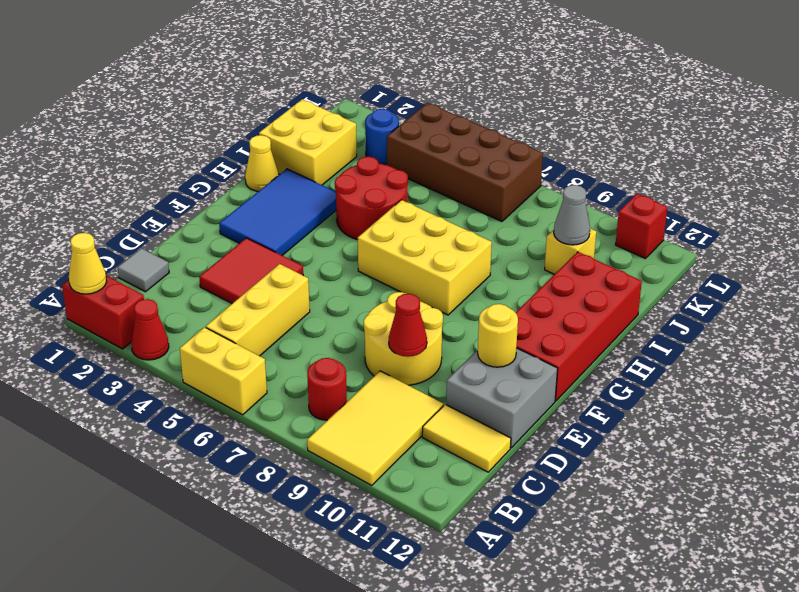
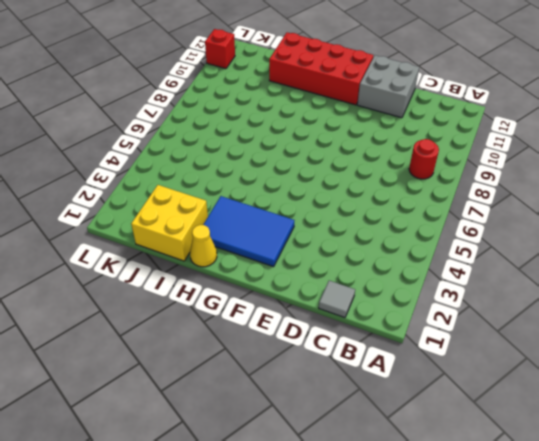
none -> red 1x2 brick [62,275,144,349]
none -> red 1x1 cone [131,299,169,360]
none -> yellow 1x2 brick [180,327,267,415]

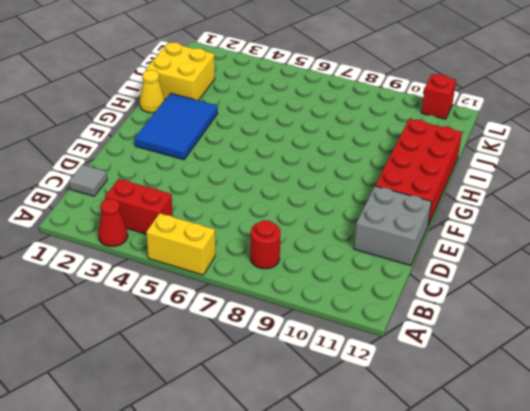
red 1x2 brick [105,179,173,234] -> red 1x2 brick moved to [62,275,144,349]
none -> yellow 2x3 tile [307,371,444,485]
none -> yellow 1x3 brick [206,264,310,356]
none -> yellow 1x2 tile [422,404,511,472]

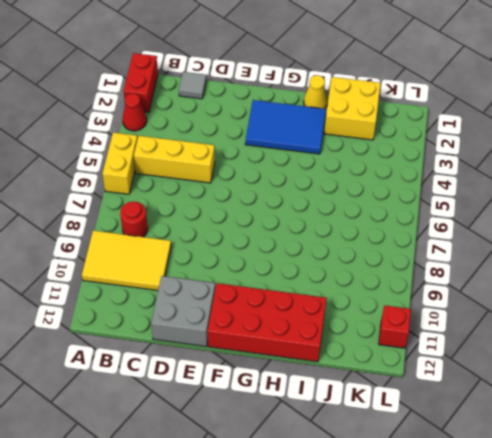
none -> yellow 1x2 tile [422,404,511,472]
none -> red 2x2 tile [199,238,303,303]
none -> yellow 2x2 round brick [364,292,443,385]

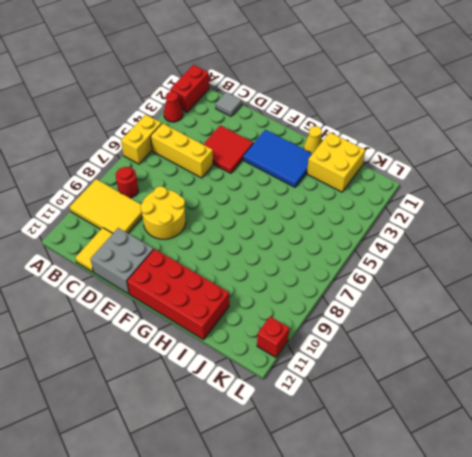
none -> yellow 2x3 brick [358,200,492,315]
none -> red 2x2 round brick [335,157,408,240]
none -> yellow 1x1 brick [545,228,596,274]

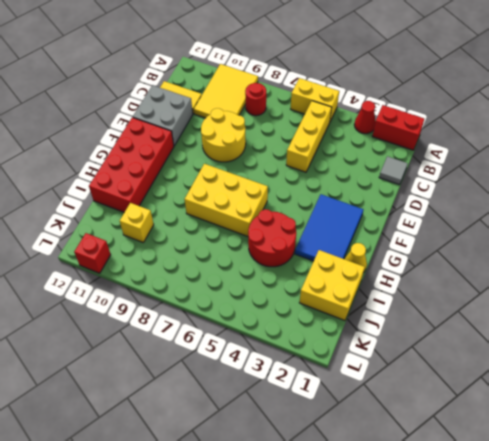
none -> red 2x2 tile [199,238,303,303]
none -> blue 1x1 round brick [365,109,399,164]
none -> brown 2x4 brick [387,103,543,221]

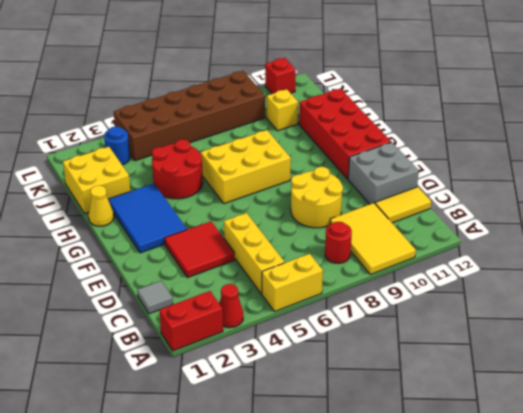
brown 2x6 brick [114,71,265,161] -> brown 2x4 brick [387,103,543,221]
none -> yellow 1x1 cone [69,233,107,294]
none -> red 1x1 cone [389,294,427,357]
none -> yellow 1x1 round brick [478,304,518,367]

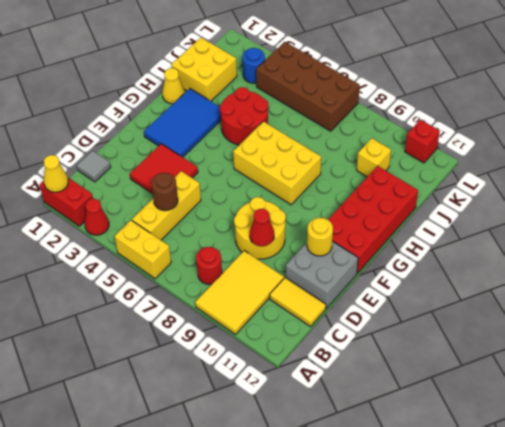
brown 1x1 round brick [151,173,178,211] -> none
none -> grey 1x1 cone [554,185,590,245]

